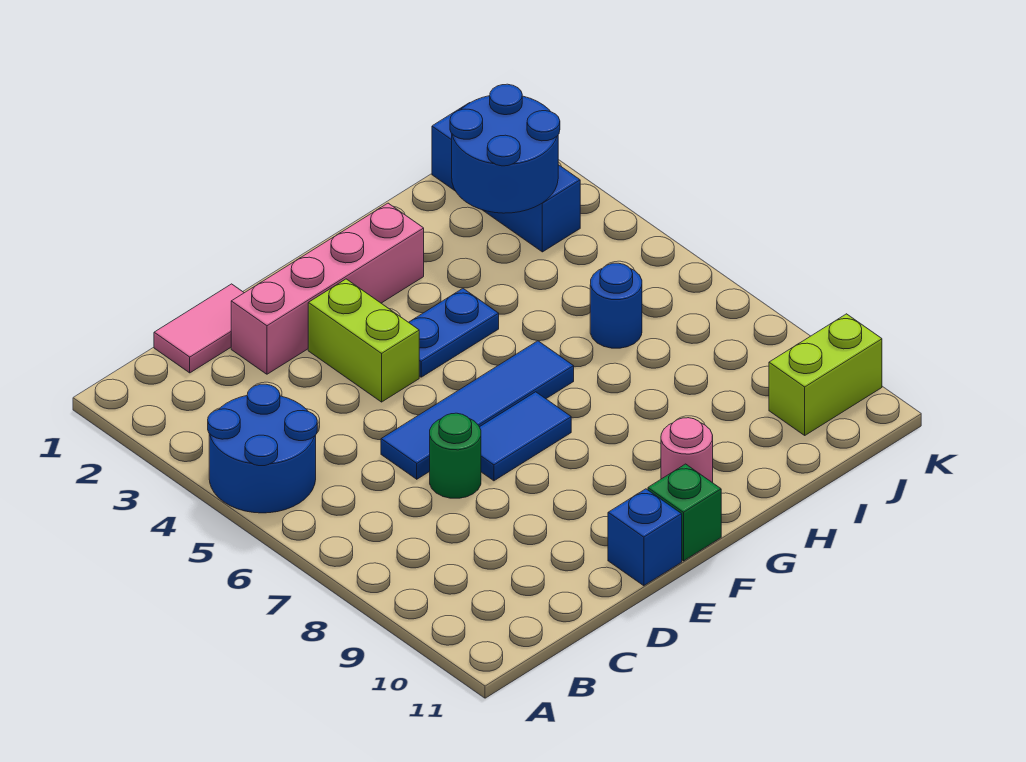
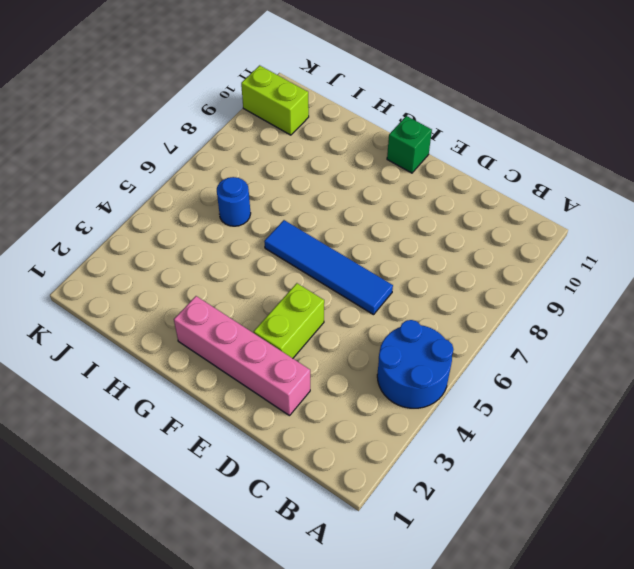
none -> pink 1x2 tile [154,284,244,373]
none -> green 1x1 round brick [430,413,481,498]
none -> blue 1x2 tile [480,392,571,481]

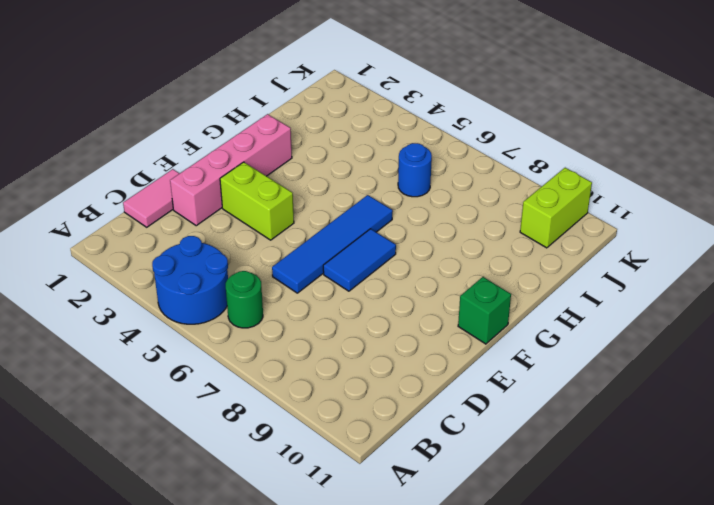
green 1x1 round brick [226,271,263,328] -> green 1x1 round brick moved to [430,413,481,498]
none -> blue 1x1 brick [608,489,682,586]
none -> blue 1x2 plate [409,289,499,377]
none -> pink 1x1 round brick [661,418,713,483]

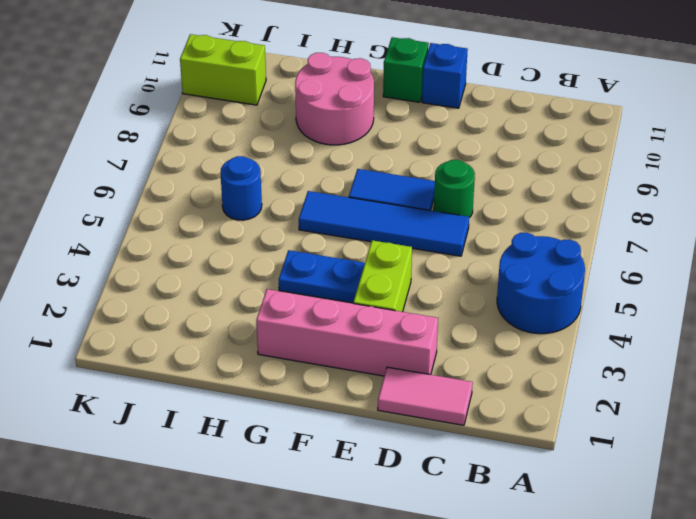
pink 2x2 round brick [295,53,374,145] -> pink 1x1 round brick [661,418,713,483]
none -> blue 1x3 brick [432,103,580,252]
none -> blue 2x2 round brick [450,84,560,213]

